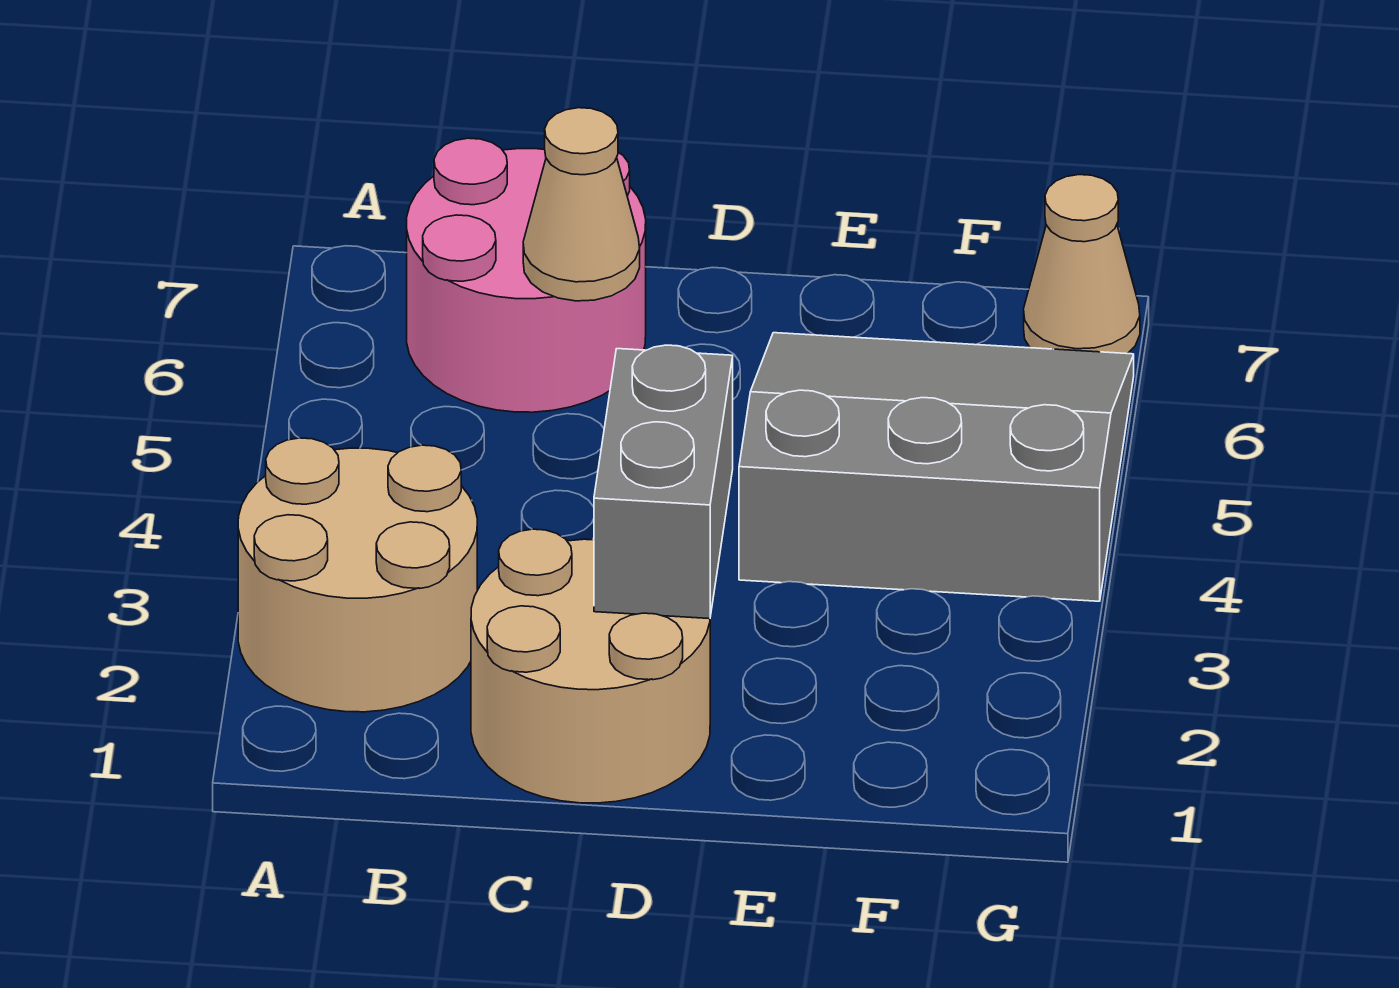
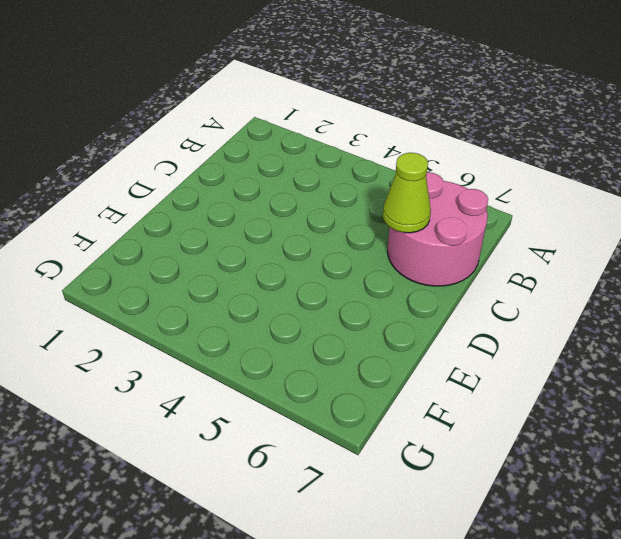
lime 1x1 cone [383,153,431,233] -> tan 1x1 cone [523,108,640,301]
none -> tan 2x2 round brick [238,438,477,712]
none -> tan 2x2 round brick [471,529,710,803]

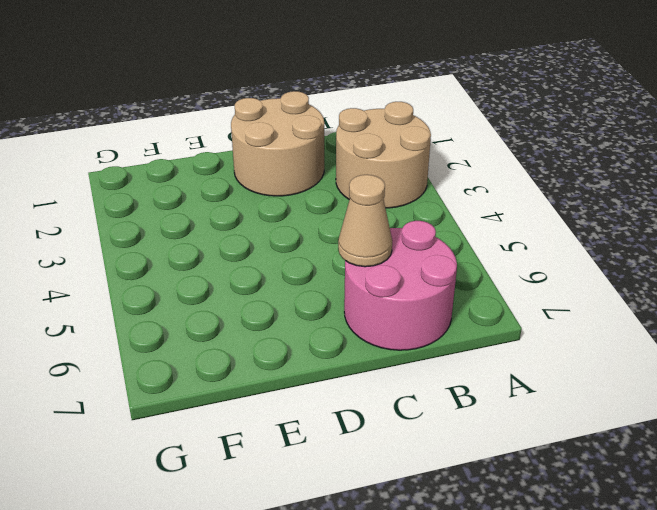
none -> grey 3x3 slope [739,333,1134,601]
none -> tan 1x1 cone [1024,175,1140,354]

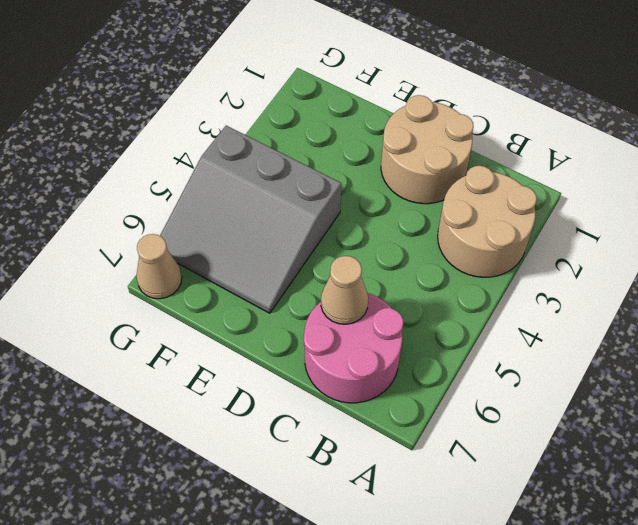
none -> grey 1x2 brick [594,345,733,619]

